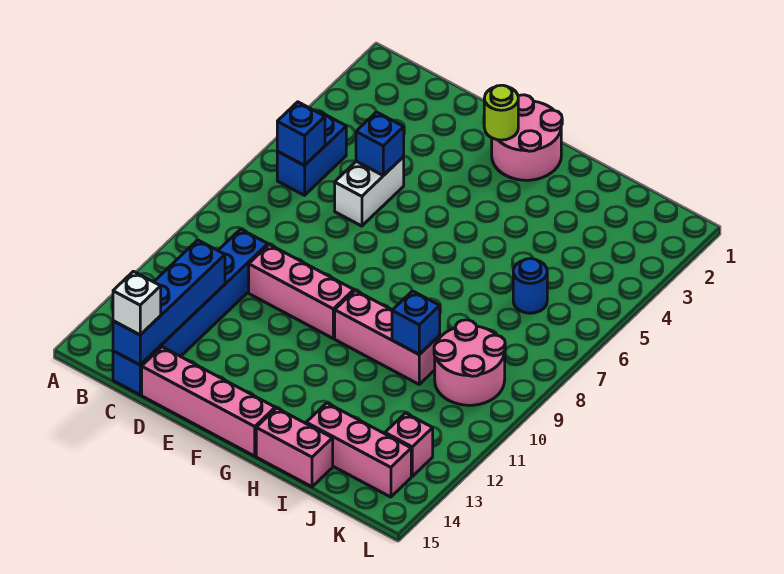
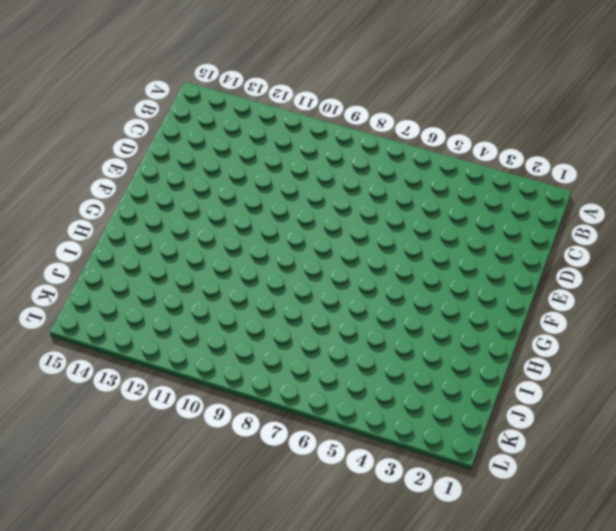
none -> blue 1x2 brick [277,112,346,195]
none -> blue 1x6 brick [113,229,268,395]
none -> white 1x2 brick [335,157,404,226]

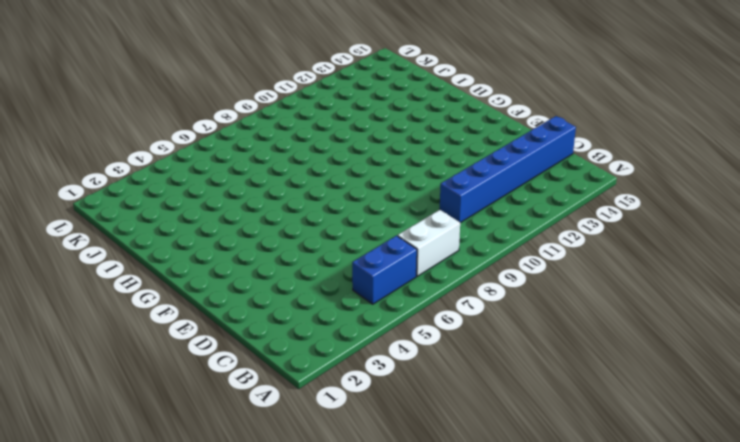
white 1x2 brick [398,210,460,276] -> white 1x2 brick moved to [335,157,404,226]
none -> pink 1x3 brick [249,244,354,338]
none -> pink 1x4 brick [142,347,275,456]
none -> pink 2x2 round brick [492,95,562,180]

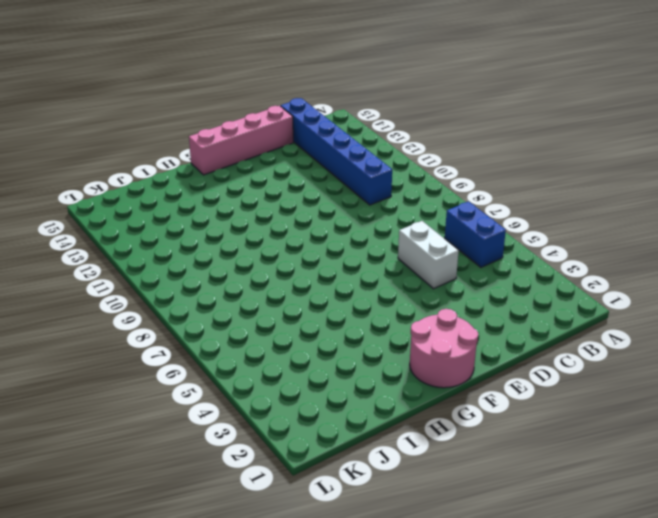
none -> pink 1x3 brick [249,244,354,338]
none -> pink 1x3 brick [335,290,440,384]
none -> pink 1x2 brick [256,408,333,487]

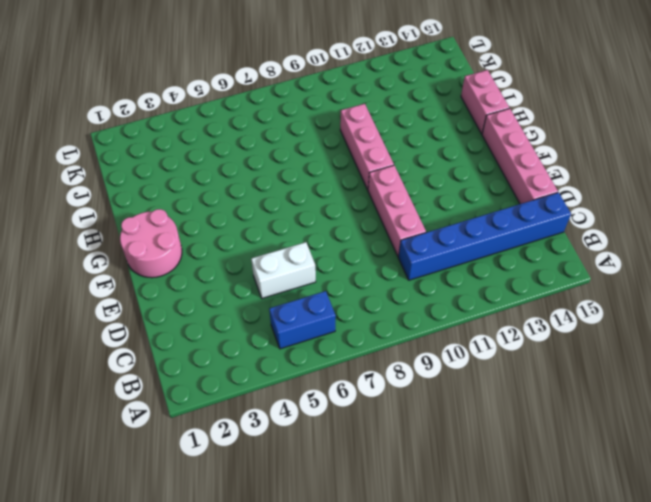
none -> pink 1x3 brick [306,403,411,497]
none -> blue 1x1 round brick [513,258,547,313]
none -> pink 2x2 round brick [434,320,505,405]

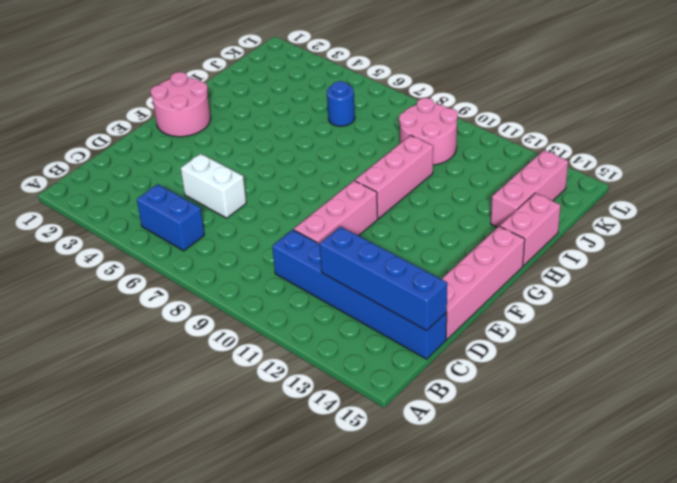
none -> pink 1x1 brick [385,413,433,476]
none -> blue 1x1 brick [277,102,325,166]
none -> blue 1x1 brick [356,112,404,176]

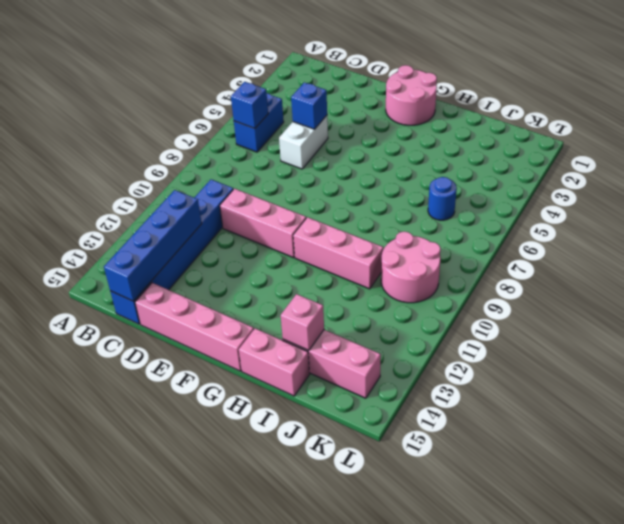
pink 1x1 brick [281,294,324,350] -> pink 1x1 brick moved to [385,413,433,476]
none -> lime 1x1 round brick [484,85,518,140]
none -> blue 1x1 brick [392,291,440,354]
none -> white 1x1 brick [113,271,161,335]

